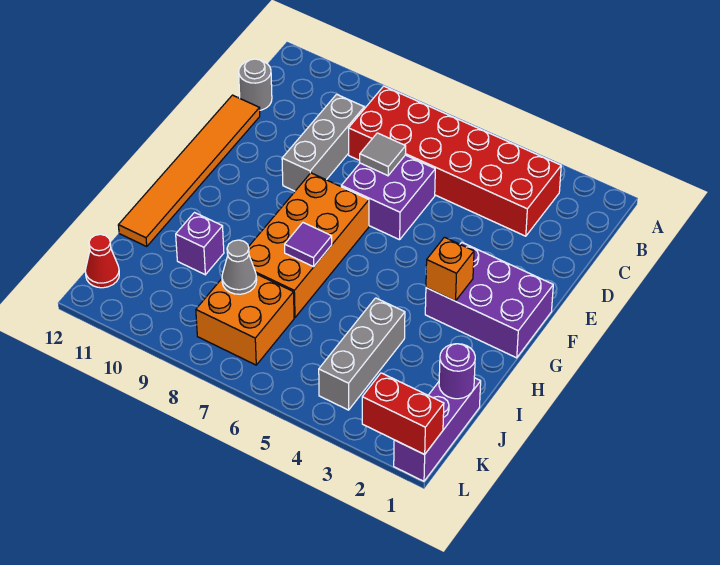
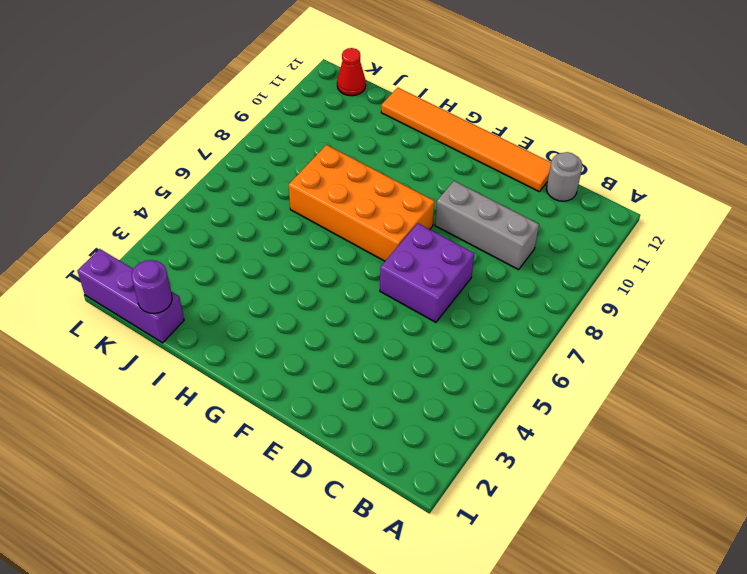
none -> red 2x6 brick [348,86,561,236]
none -> purple 2x3 brick [425,243,553,358]
none -> grey 1x3 brick [319,298,405,410]

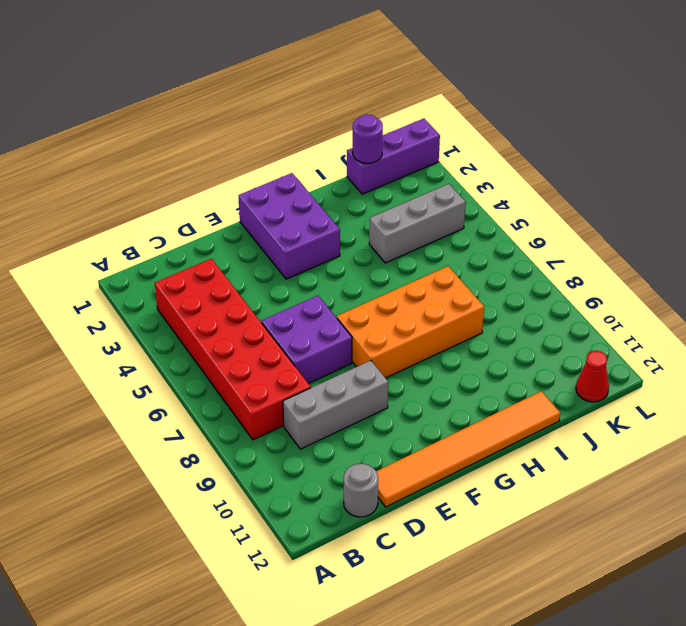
none -> purple 1x1 brick [176,213,224,275]
none -> orange 2x2 brick [196,274,294,365]
none -> grey 1x1 tile [360,133,406,176]

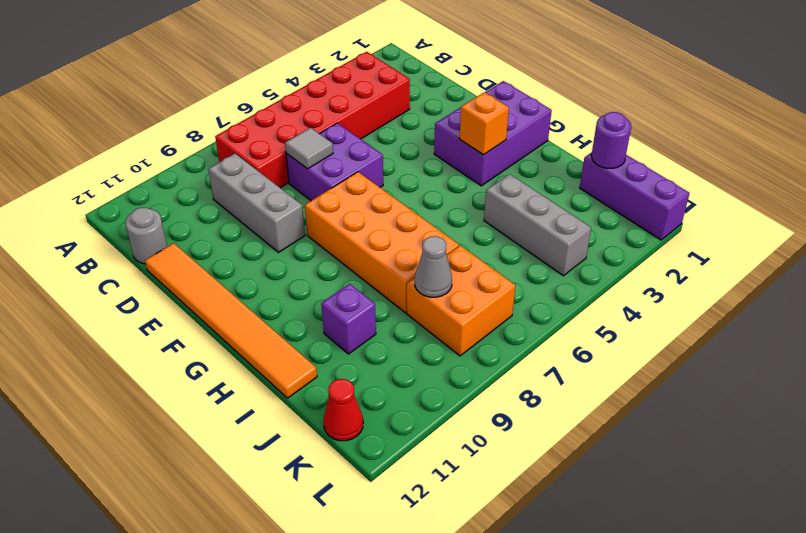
none -> purple 1x1 tile [285,223,332,267]
none -> red 1x2 brick [362,373,444,454]

